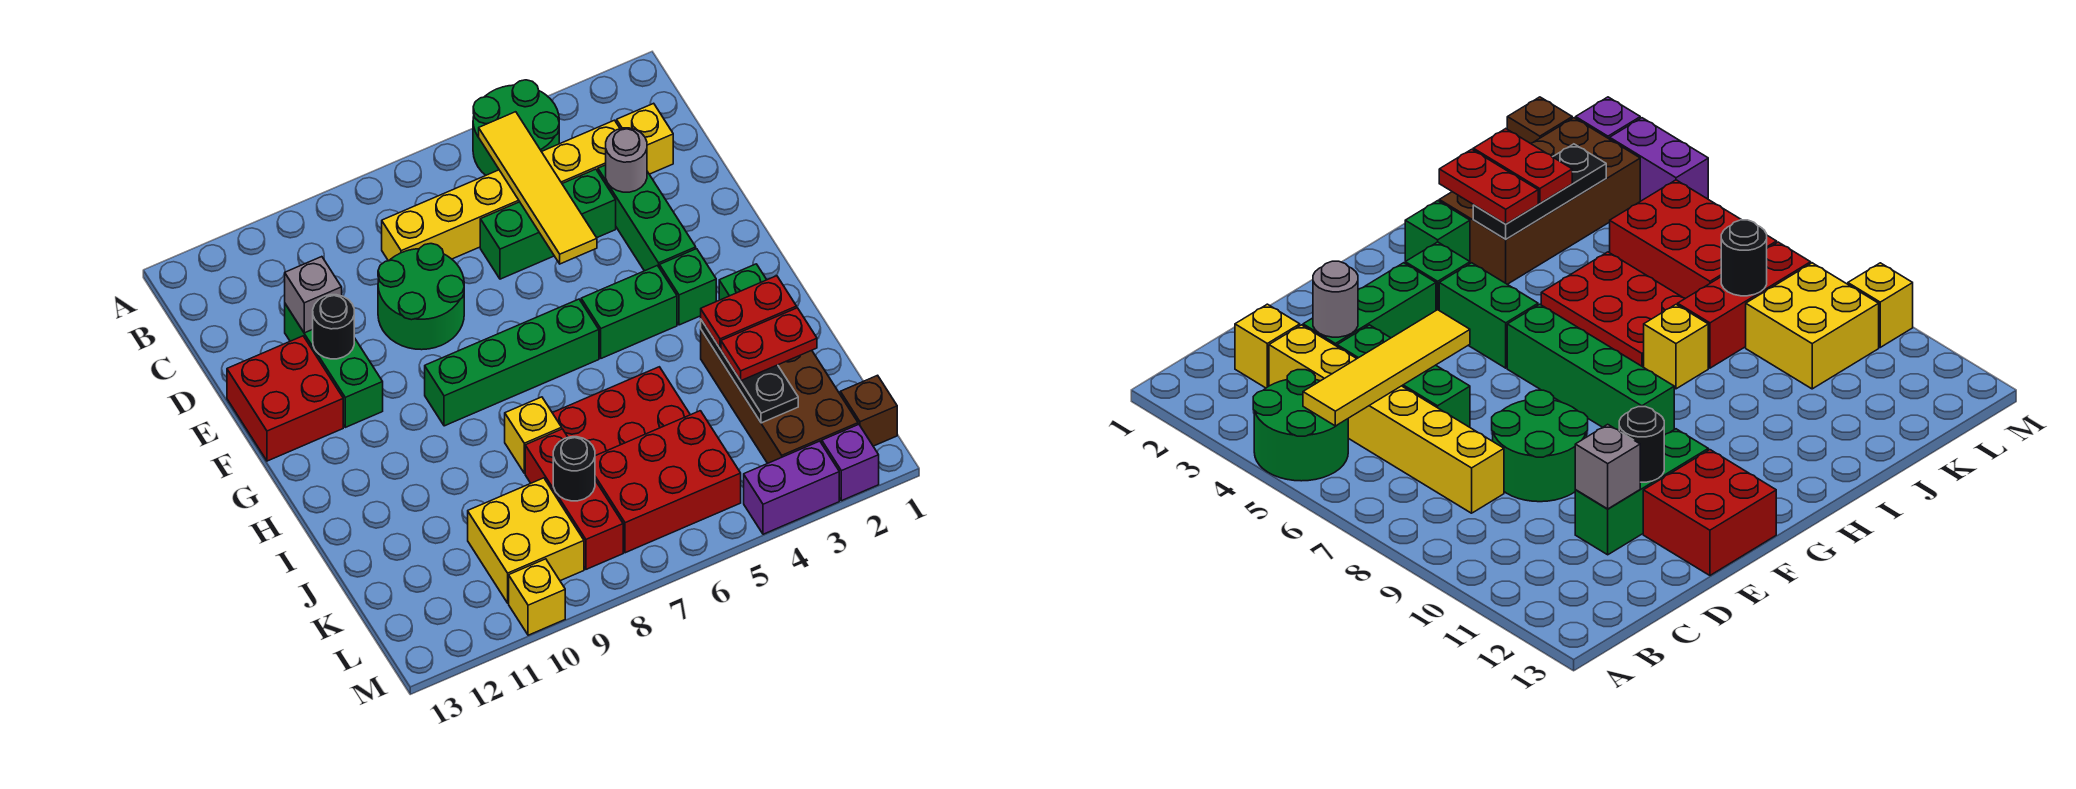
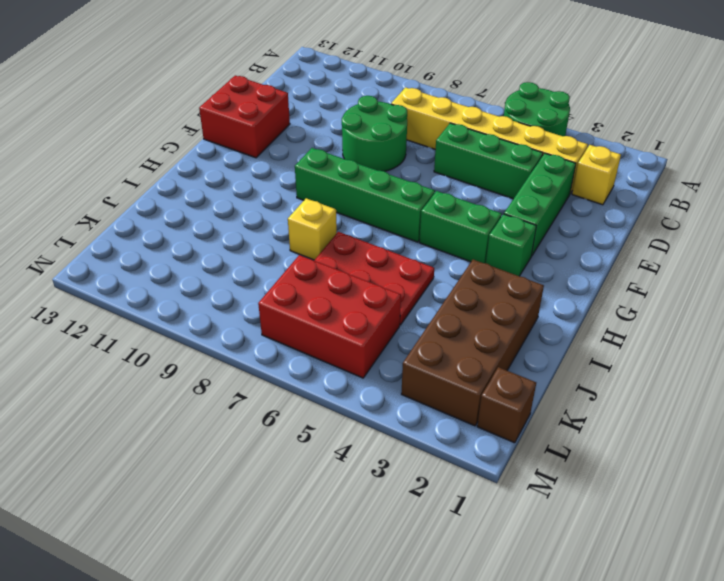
none -> green 1x3 brick [285,304,383,427]
none -> green 1x1 brick [719,264,767,300]
none -> red 1x3 brick [525,429,623,569]
none -> yellow 2x2 brick [468,478,584,603]

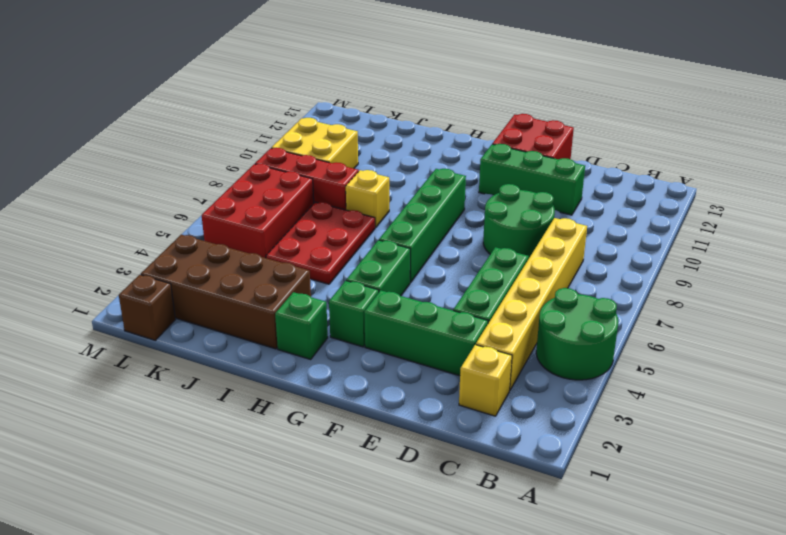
none -> purple 1x1 brick [822,424,879,501]
none -> purple 1x2 brick [744,441,839,534]
none -> yellow 1x1 brick [509,559,565,635]
none -> yellow 1x4 tile [479,112,597,264]

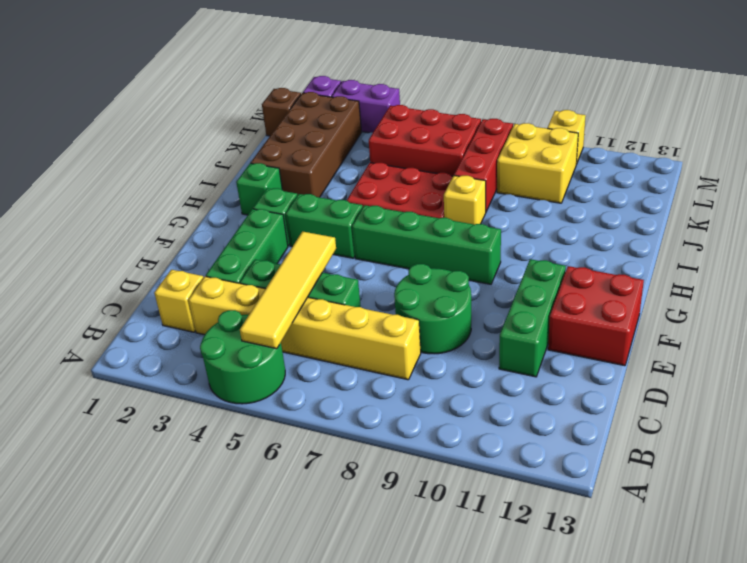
none -> grey 1x1 round brick [606,128,647,192]
none -> grey 1x1 brick [285,257,342,333]
none -> black 1x1 round brick [313,295,354,359]
none -> black 1x3 plate [701,320,798,423]

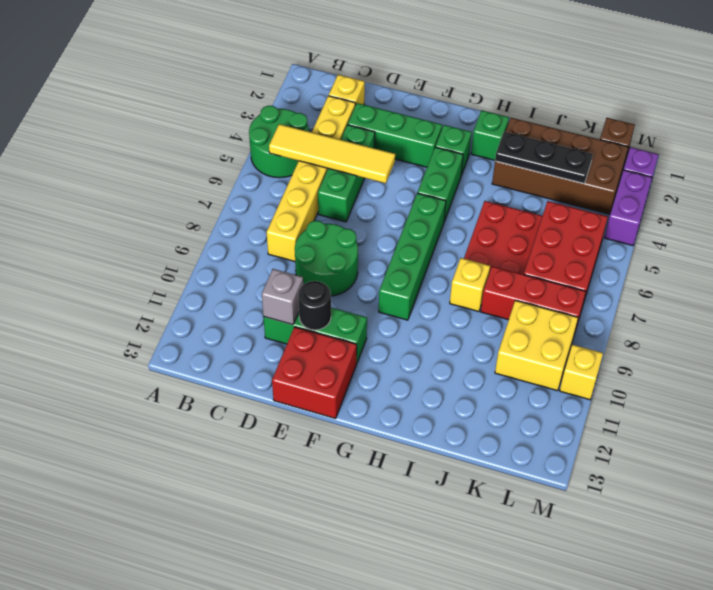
none -> grey 1x1 round brick [606,128,647,192]
none -> black 1x1 round brick [553,437,595,501]
none -> red 1x2 plate [701,276,797,349]
none -> red 1x2 plate [721,308,817,381]

